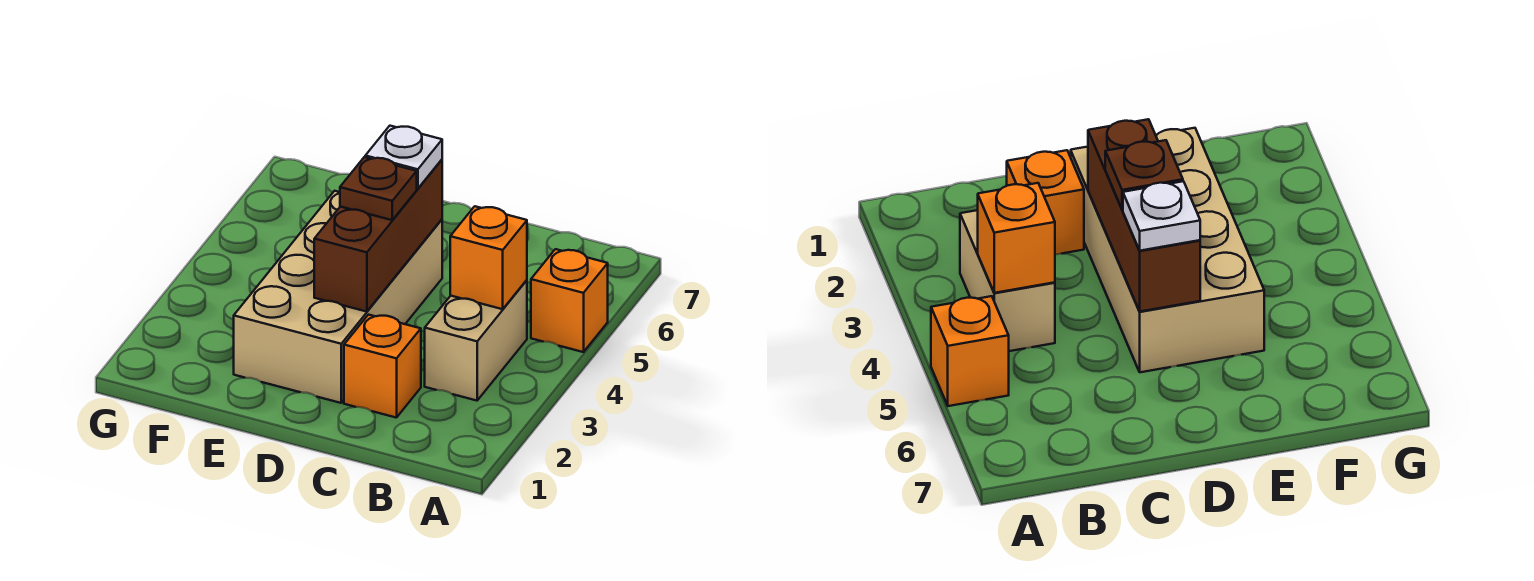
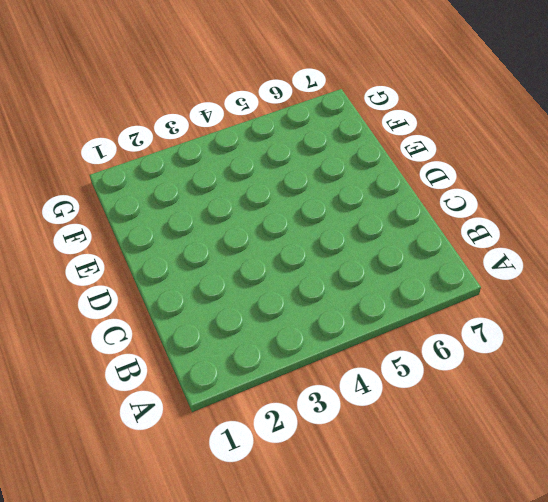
none -> orange 1x1 brick [531,249,608,352]
none -> tan 1x2 brick [425,280,527,401]

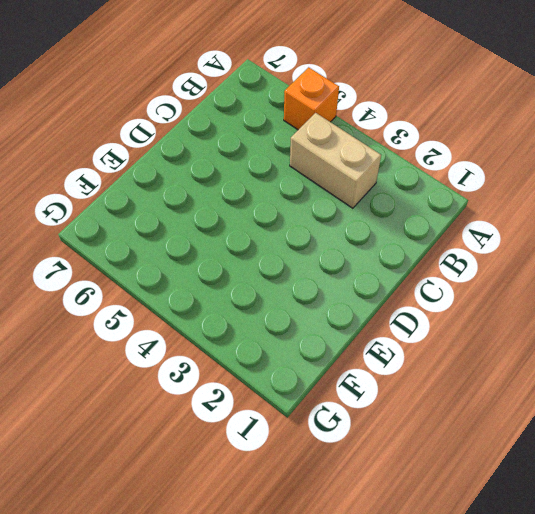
none -> orange 1x1 brick [344,315,421,418]
none -> tan 2x4 brick [234,191,442,403]

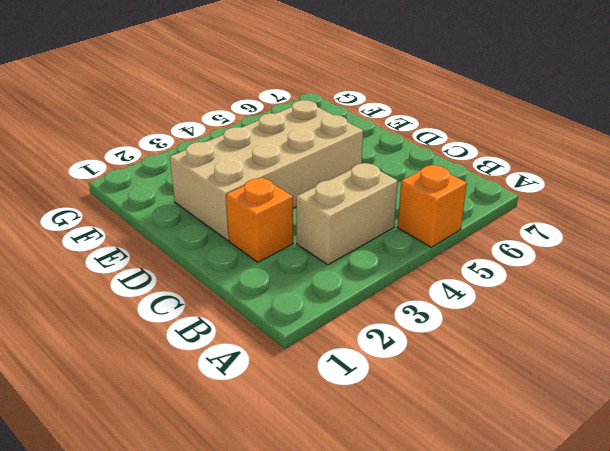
none -> orange 1x1 brick [450,206,527,309]
none -> brown 1x3 brick [314,160,442,312]

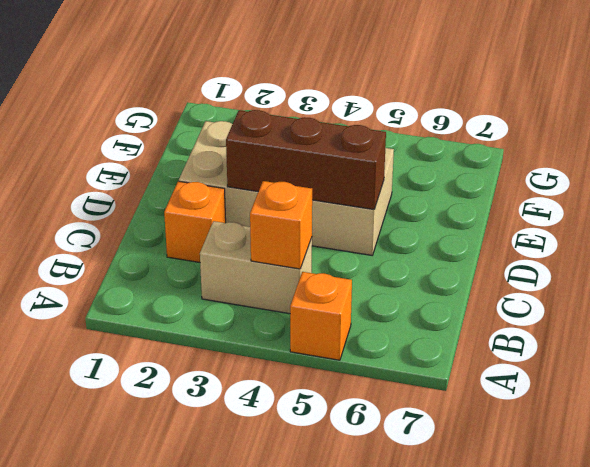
none -> brown 1x1 plate [340,157,417,220]
none -> white 1x1 plate [365,126,442,189]

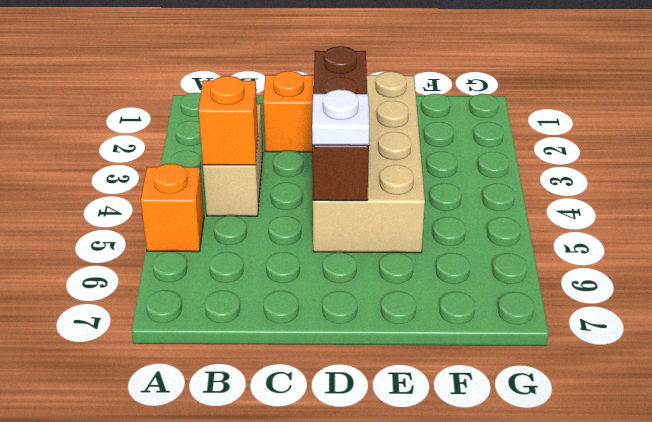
none -> brown 1x1 plate [340,157,417,220]

